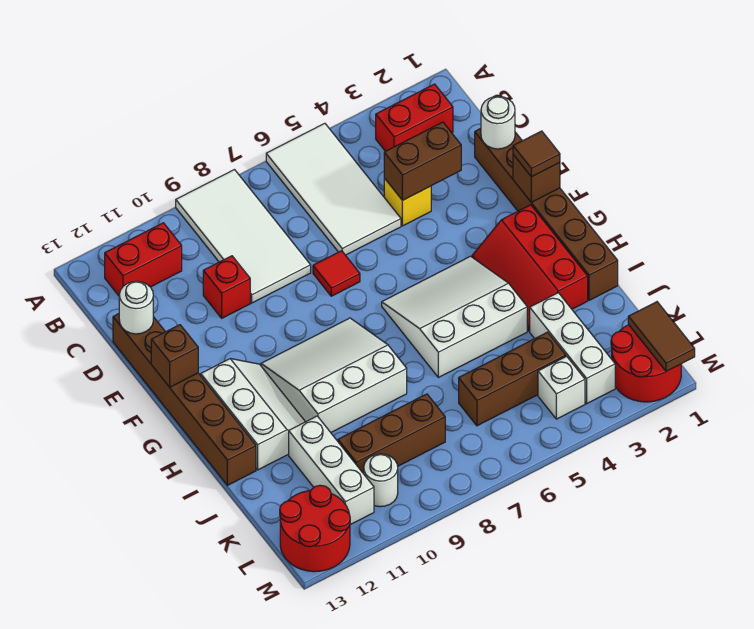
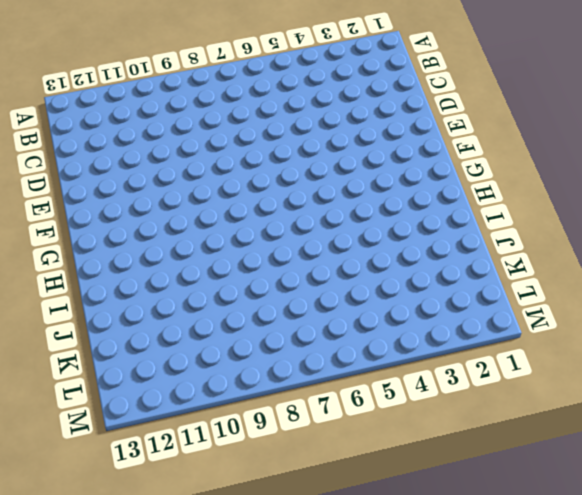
none -> white 2x4 tile [266,123,401,255]
none -> white 2x4 tile [176,170,311,303]
none -> red 1x2 brick [376,84,453,151]

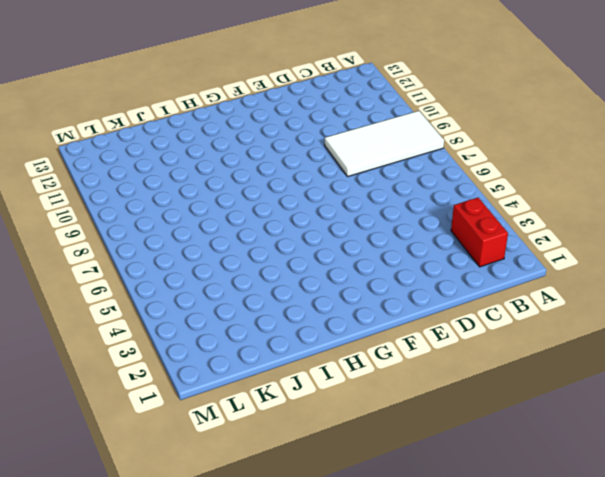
none -> white 2x4 tile [266,123,401,255]
none -> red 1x2 brick [105,223,182,296]
none -> brown 1x6 brick [475,128,618,300]

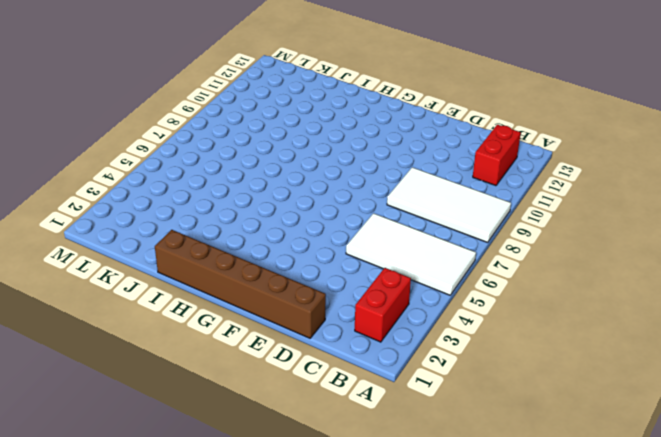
none -> yellow 1x1 brick [384,178,431,226]
none -> red 1x1 brick [203,256,250,318]
none -> brown 1x6 brick [113,314,256,485]

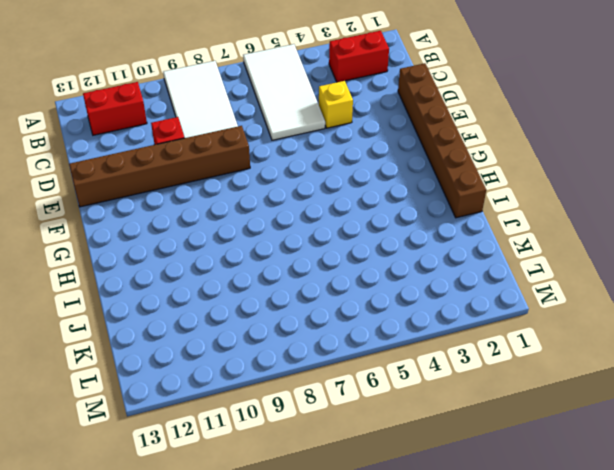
brown 1x6 brick [69,126,250,207] -> brown 1x6 brick turned to [113,314,256,485]
none -> red 1x1 tile [313,251,360,296]
none -> red 2x3 slope [472,205,588,331]
none -> white 3x3 slope [382,256,527,378]

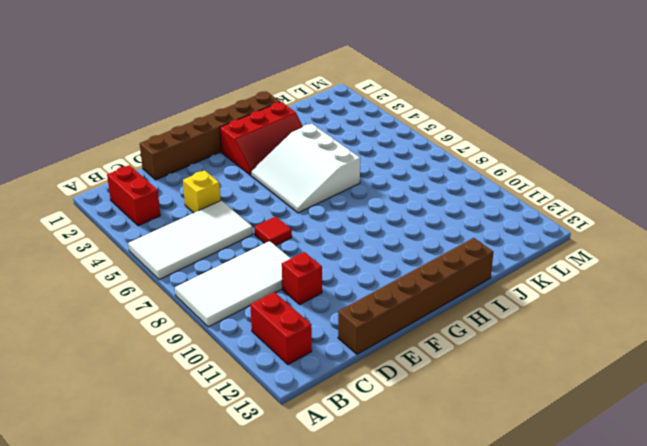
none -> white 3x3 slope [261,318,407,432]
none -> white 2x3 slope [201,359,305,470]
none -> white 1x3 brick [530,293,615,404]

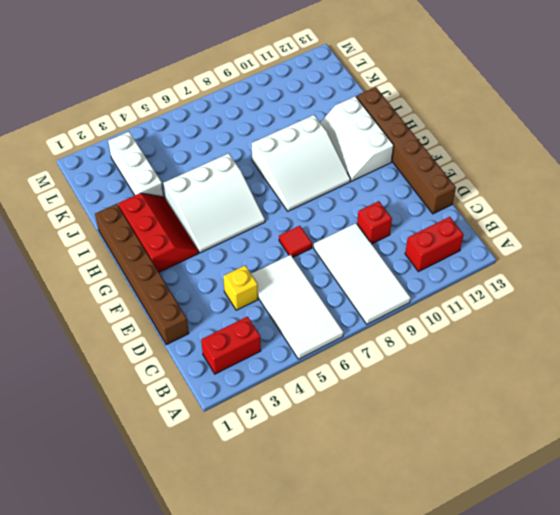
none -> white 1x3 brick [289,416,374,525]
none -> brown 1x3 brick [459,332,566,426]
none -> brown 1x3 brick [338,394,445,474]

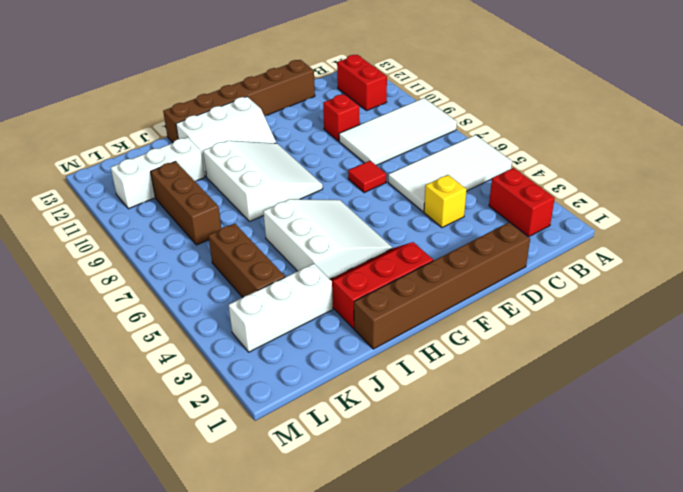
none -> red 2x2 round brick [611,325,681,402]
none -> white 1x1 brick [538,356,585,419]
none -> white 1x1 round brick [364,454,398,507]

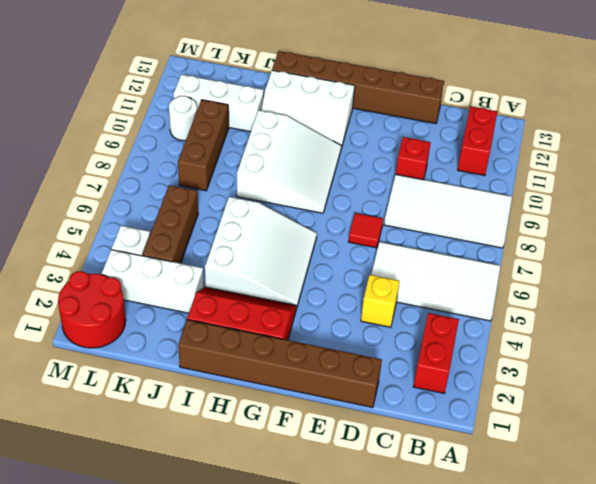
none -> red 2x2 round brick [280,485,350,572]
none -> white 1x1 round brick [481,96,515,149]
none -> brown 1x2 brick [384,122,461,200]

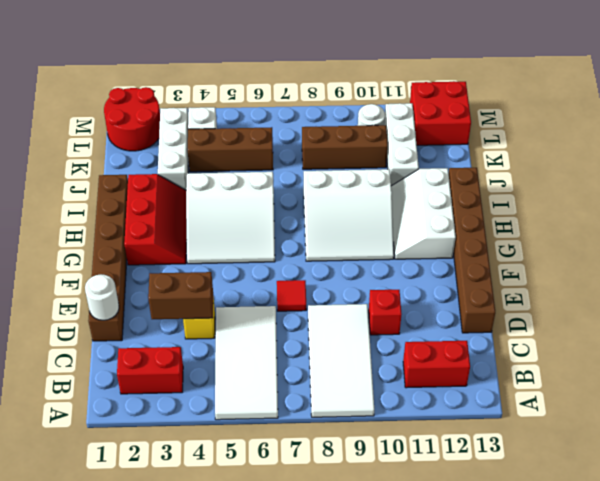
red 2x2 brick [410,81,471,145] -> red 2x2 round brick [280,485,350,572]
none -> white 1x1 round brick [119,281,153,334]
none -> brown 1x1 brick [513,155,560,202]
none -> brown 1x1 brick [151,325,198,387]

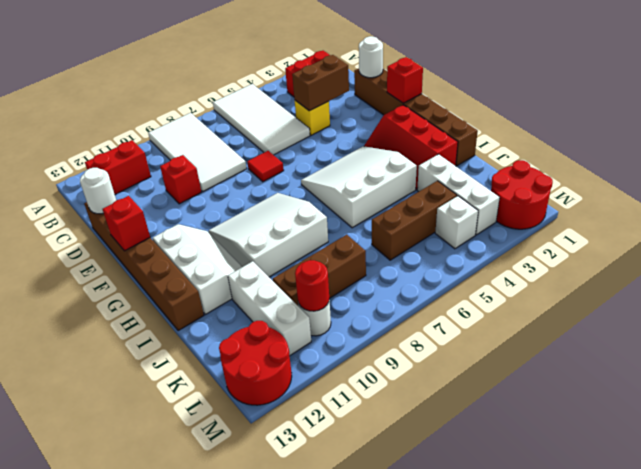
red 1x1 brick [387,57,423,103] -> brown 1x1 brick [513,155,560,202]
red 1x1 brick [103,196,150,251] -> brown 1x1 brick [151,325,198,387]
red 1x1 round brick [295,260,329,311] -> none
none -> brown 1x2 tile [628,302,695,371]
none -> brown 1x1 tile [513,131,560,177]

